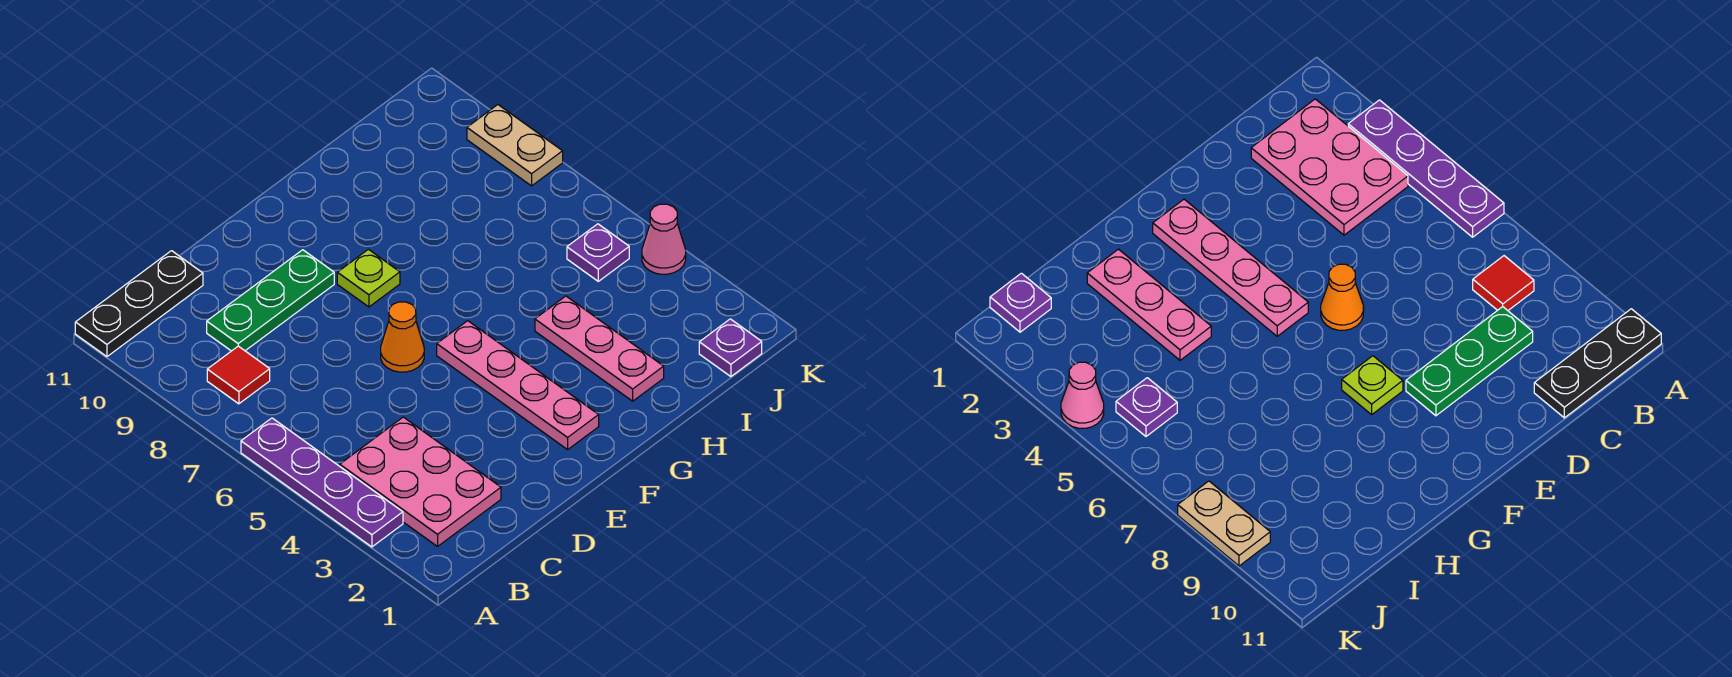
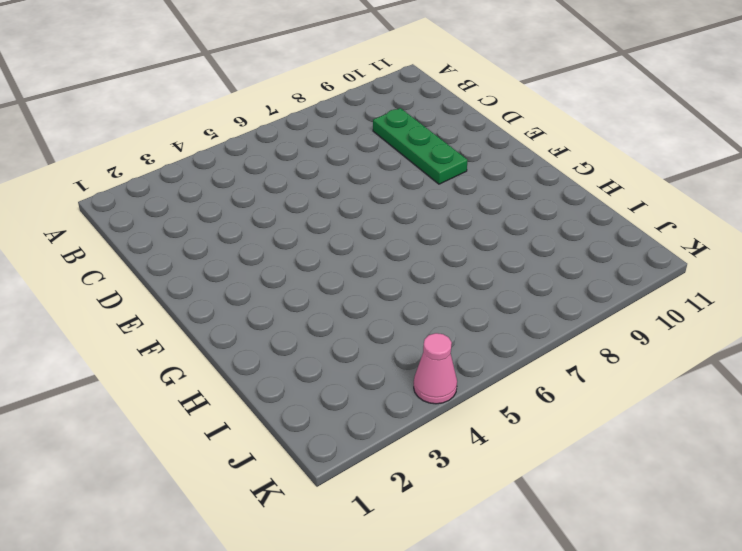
none -> purple 1x4 plate [241,418,403,547]
none -> black 1x3 plate [75,251,203,357]
none -> pink 2x3 plate [340,417,501,546]

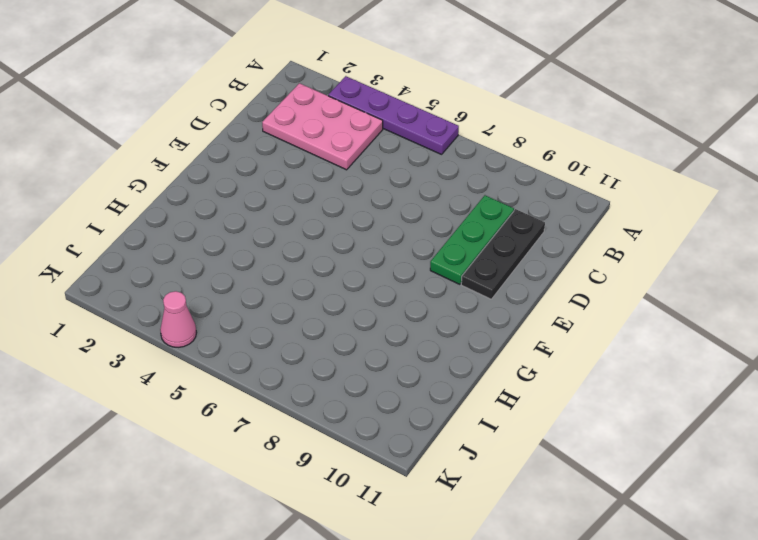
black 1x3 plate [461,209,545,299] -> black 1x3 plate moved to [75,251,203,357]
none -> red 1x1 tile [207,346,270,404]
none -> orange 1x1 cone [381,302,424,372]
none -> pink 1x4 plate [437,321,599,450]

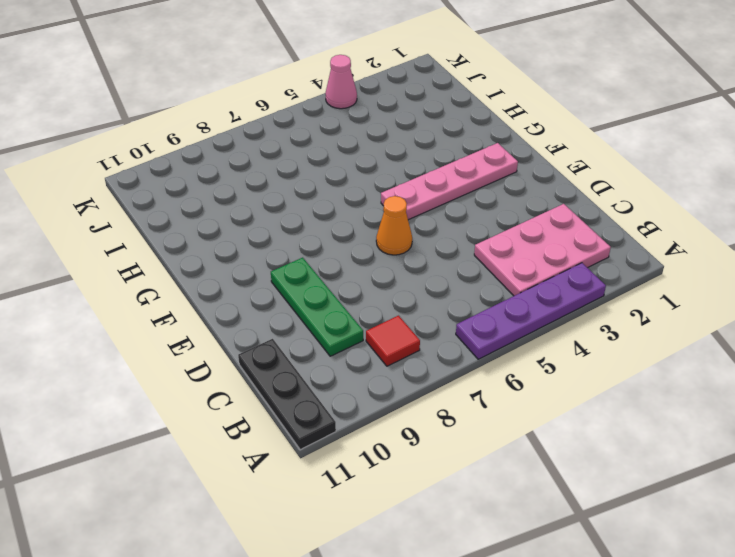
none -> lime 1x1 plate [337,249,400,307]
none -> pink 1x3 plate [535,296,664,401]
none -> purple 1x1 plate [699,319,762,377]

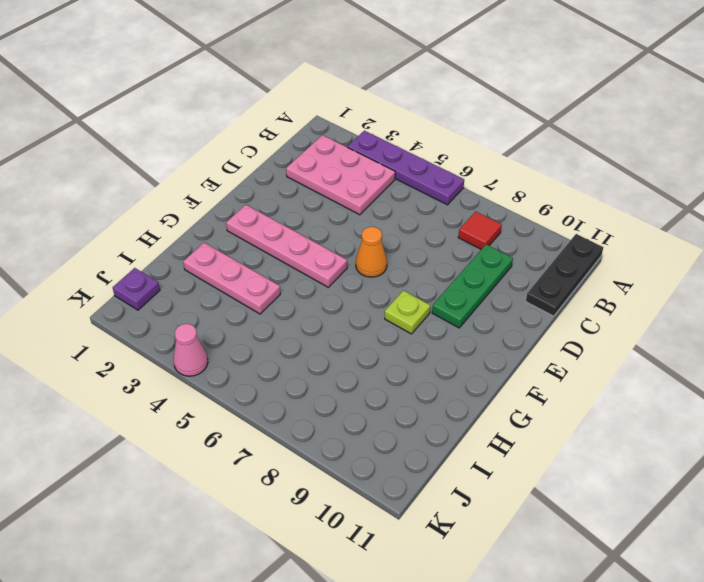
none -> purple 1x1 plate [567,224,629,281]
none -> tan 1x2 plate [467,105,563,186]

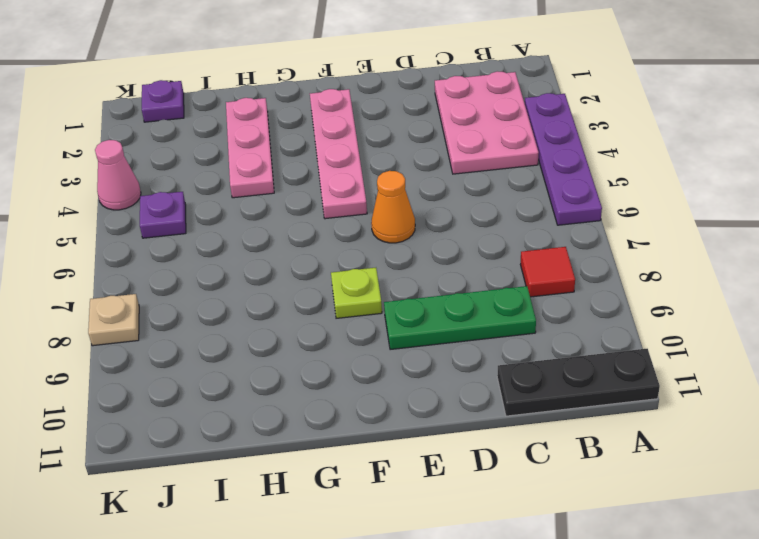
tan 1x1 plate [88,294,139,346] -> tan 1x2 plate [467,105,563,186]

